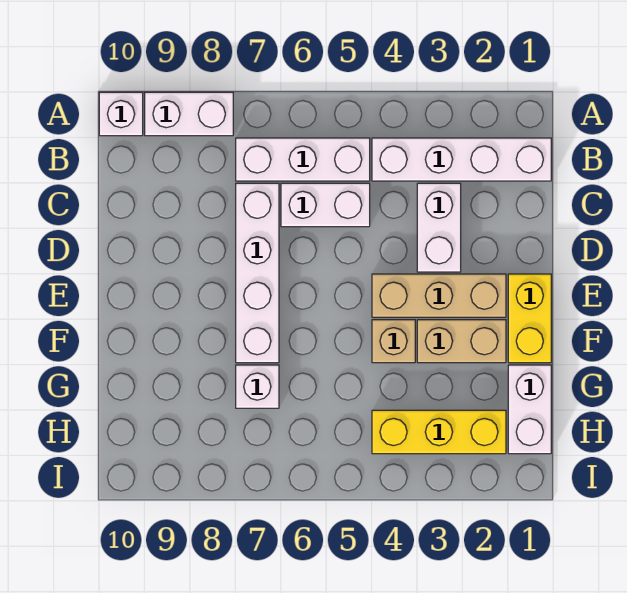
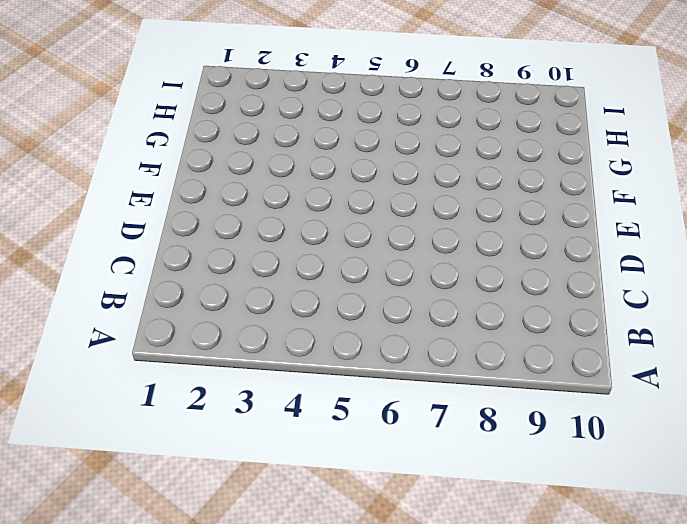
none -> white 1x2 brick [145,92,233,136]
none -> white 1x1 brick [99,92,143,136]
none -> white 1x4 brick [372,138,551,181]

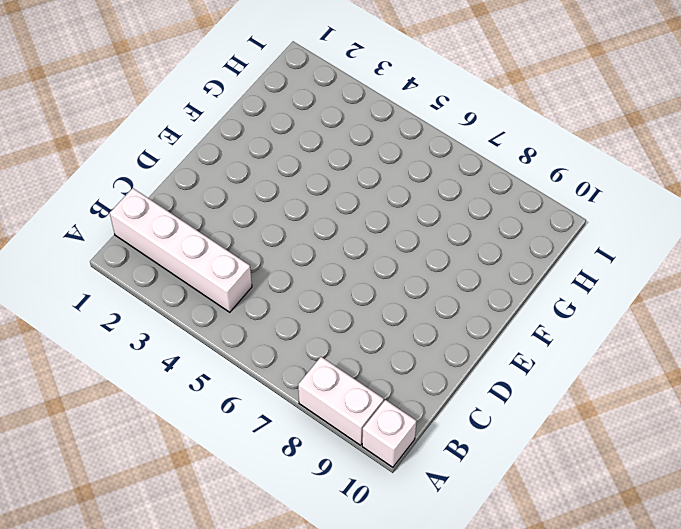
none -> white 1x3 brick [236,138,370,181]
none -> white 1x2 brick [417,183,461,272]
none -> white 1x2 brick [281,183,370,227]

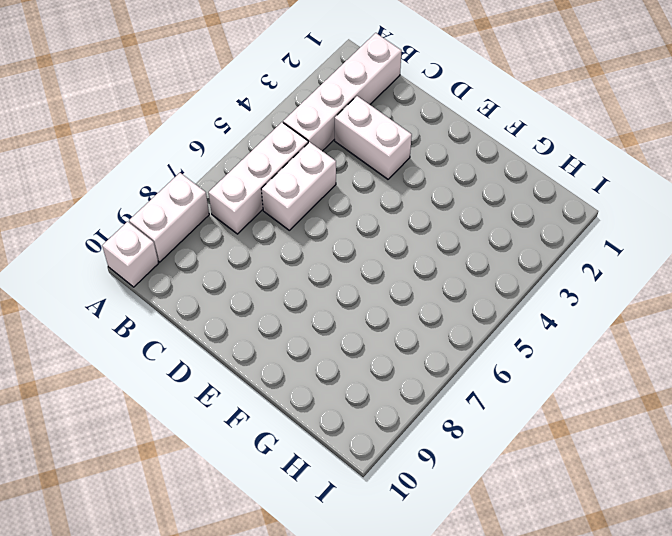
none -> white 1x4 brick [236,183,279,363]
none -> yellow 1x2 brick [508,274,551,363]
none -> tan 1x3 brick [372,274,506,317]

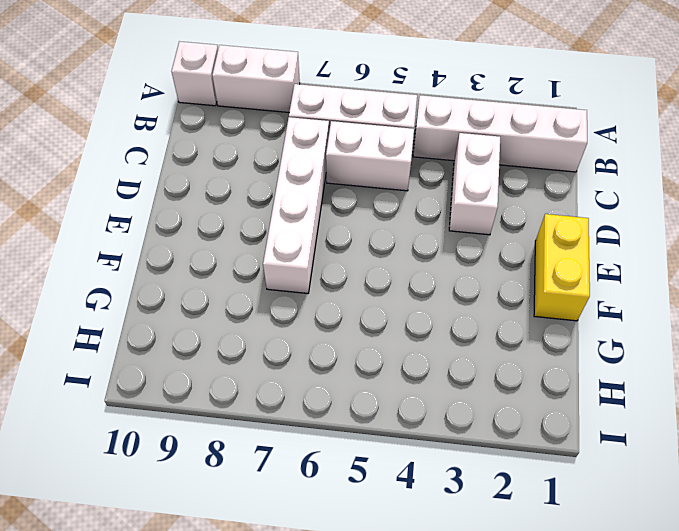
none -> tan 1x3 brick [372,274,506,317]
none -> tan 1x2 brick [417,320,506,363]
none -> tan 1x1 brick [372,320,415,363]

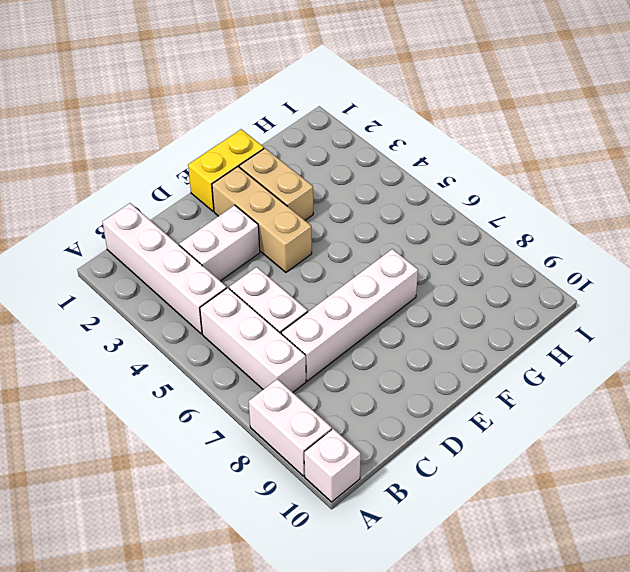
none -> tan 1x1 brick [372,320,415,363]
none -> white 1x2 brick [508,365,551,454]
none -> white 1x1 brick [236,365,279,408]

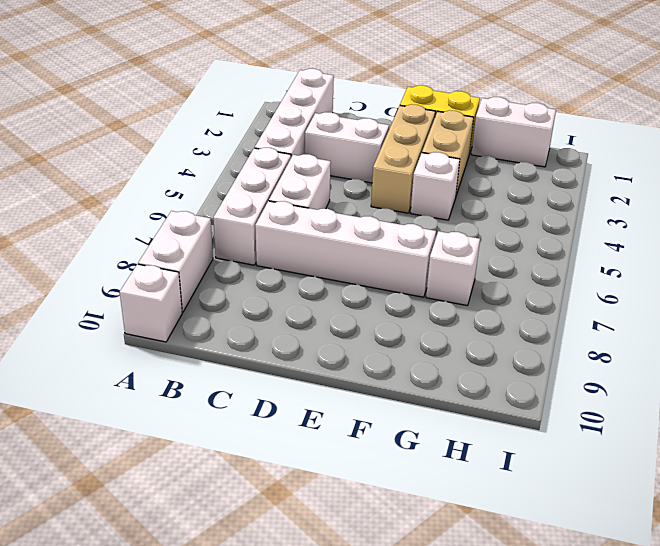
white 1x1 brick [411,152,460,220] -> tan 1x1 brick [372,320,415,363]
none -> yellow 1x3 brick [372,410,506,454]

